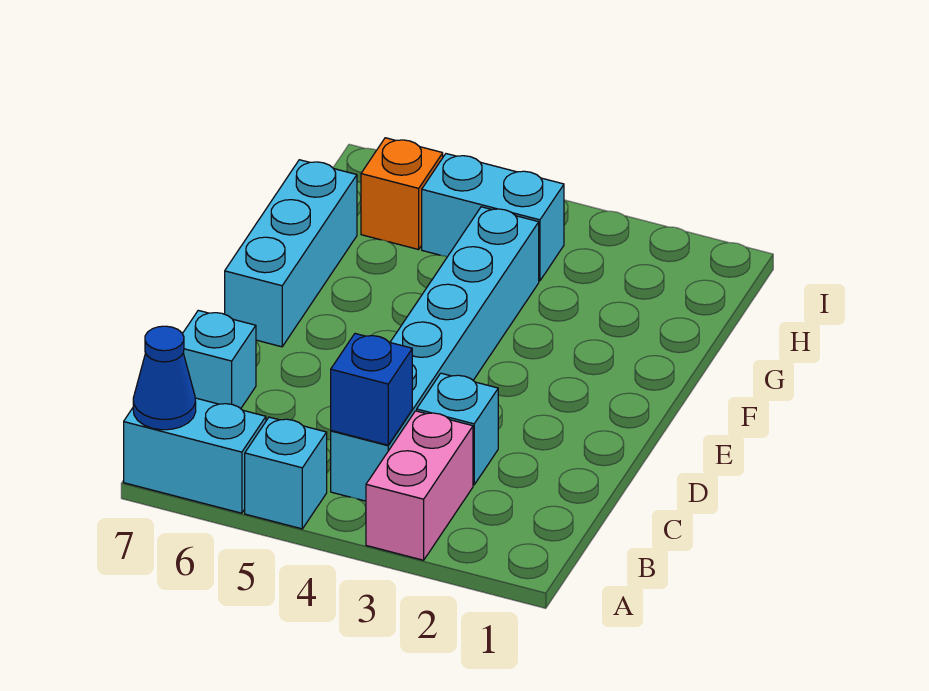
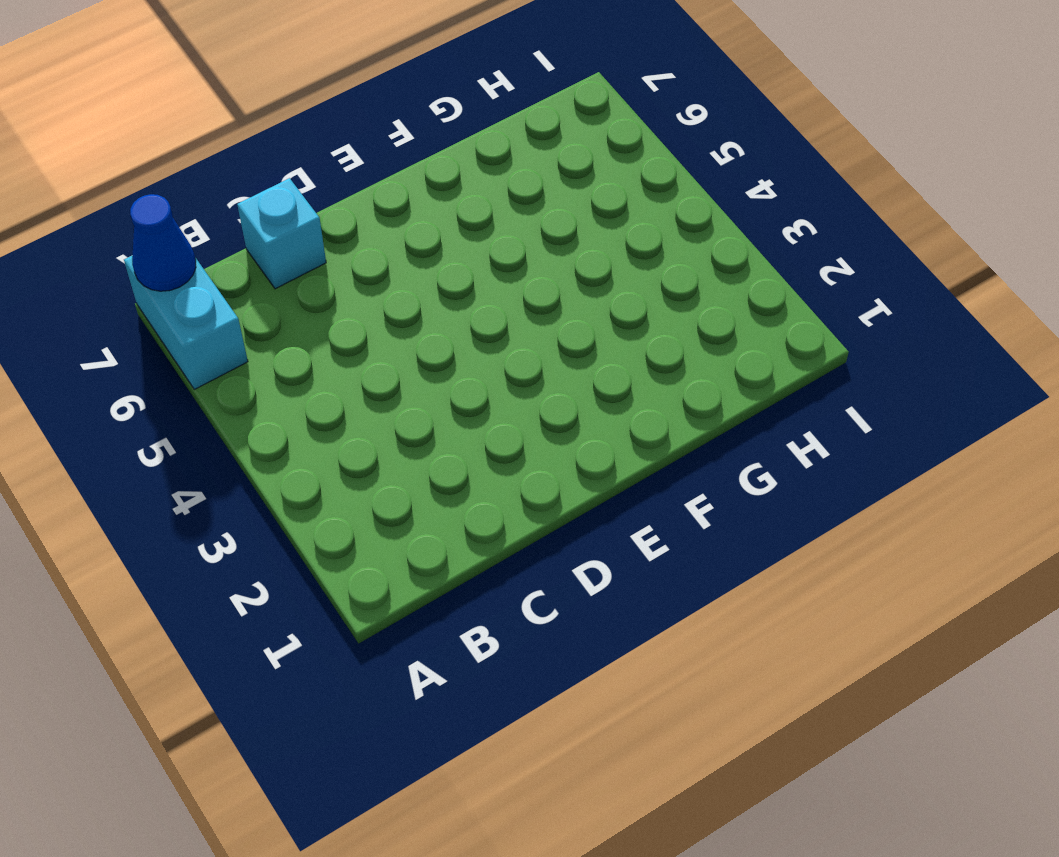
none -> pink 1x2 brick [366,411,473,560]
none -> cyan 1x1 brick [245,417,327,529]

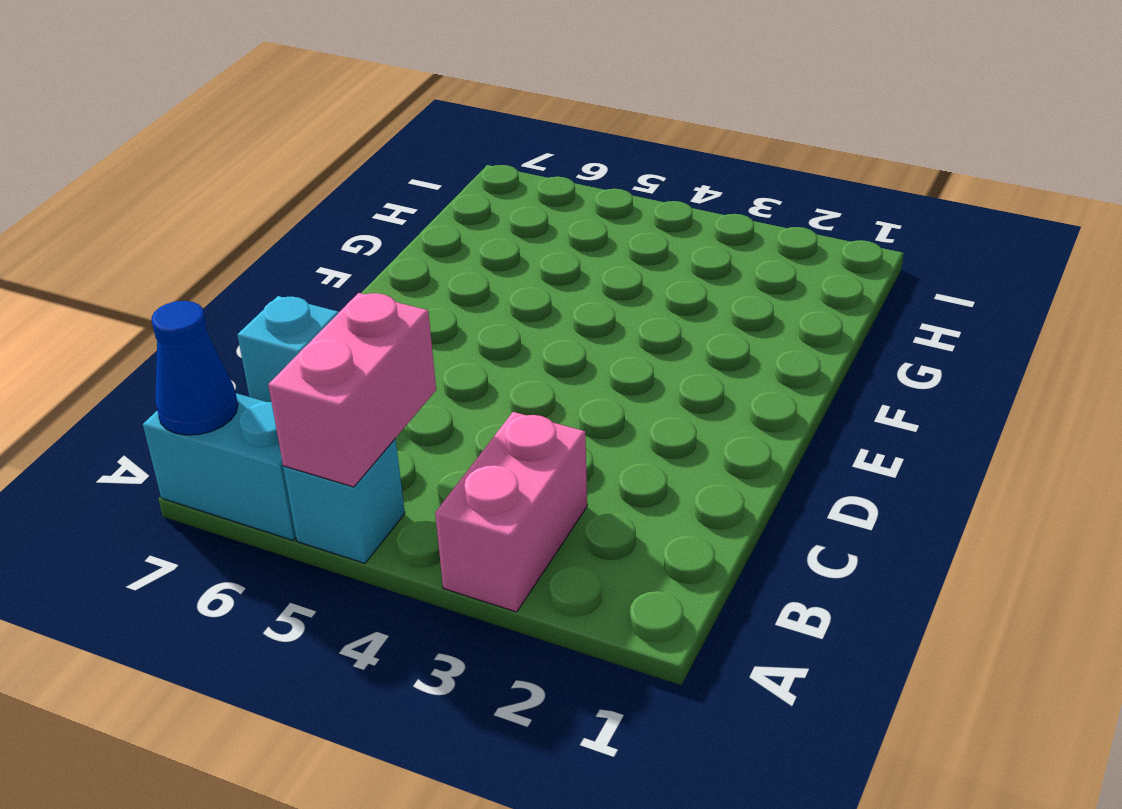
pink 1x2 brick [268,293,436,487] -> none
none -> cyan 1x6 brick [331,207,539,501]
none -> cyan 1x1 brick [417,373,498,485]

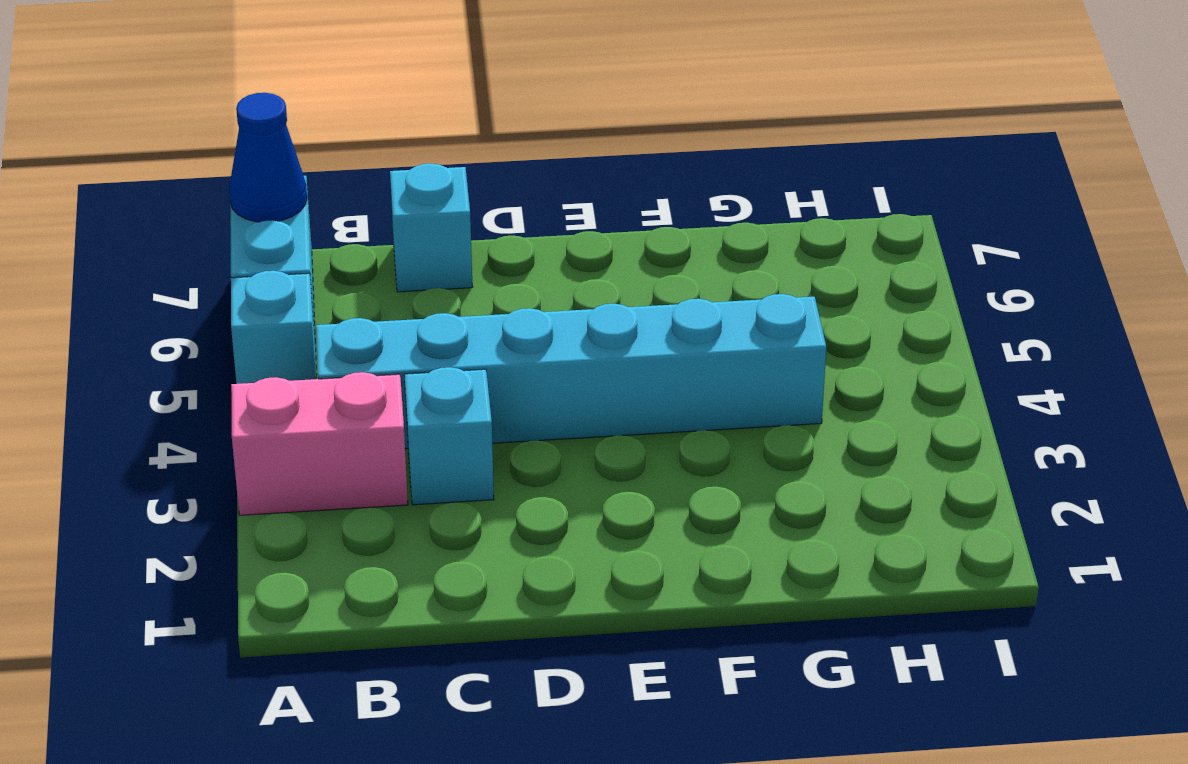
none -> cyan 1x3 brick [225,160,357,347]
none -> cyan 1x2 brick [422,154,564,281]

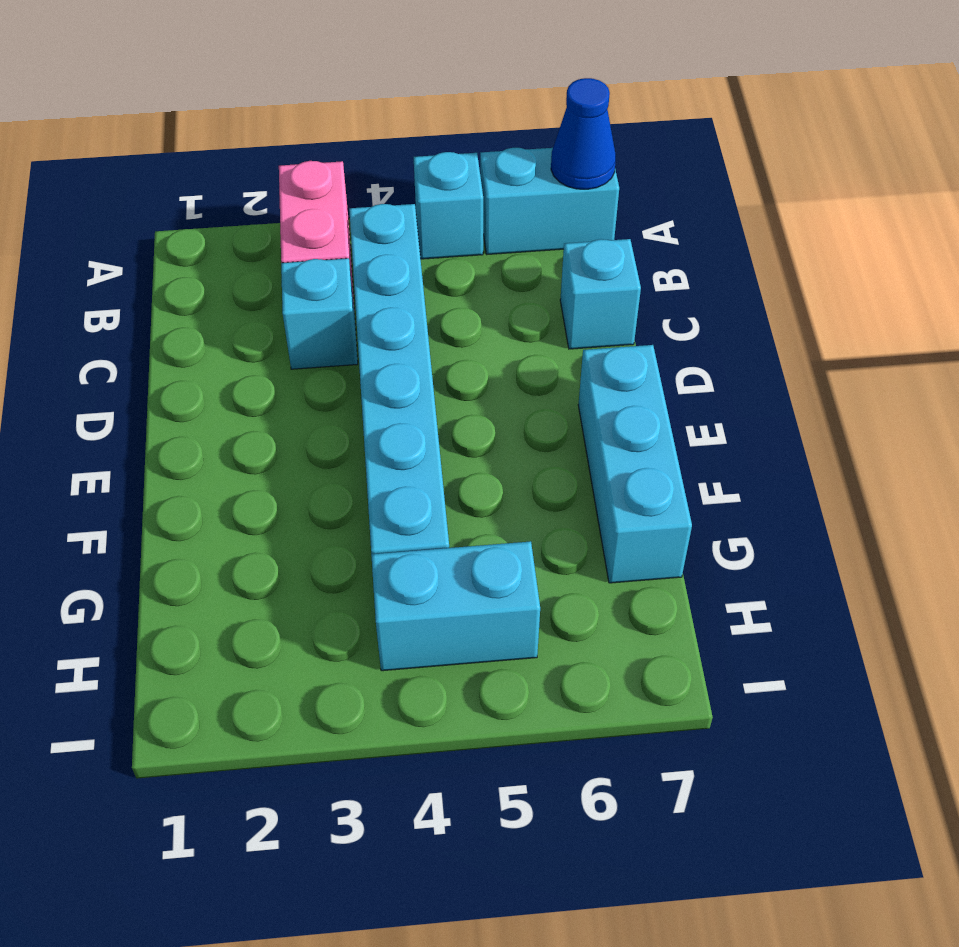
none -> orange 1x1 brick [361,138,443,249]
none -> blue 1x1 brick [331,334,412,445]

